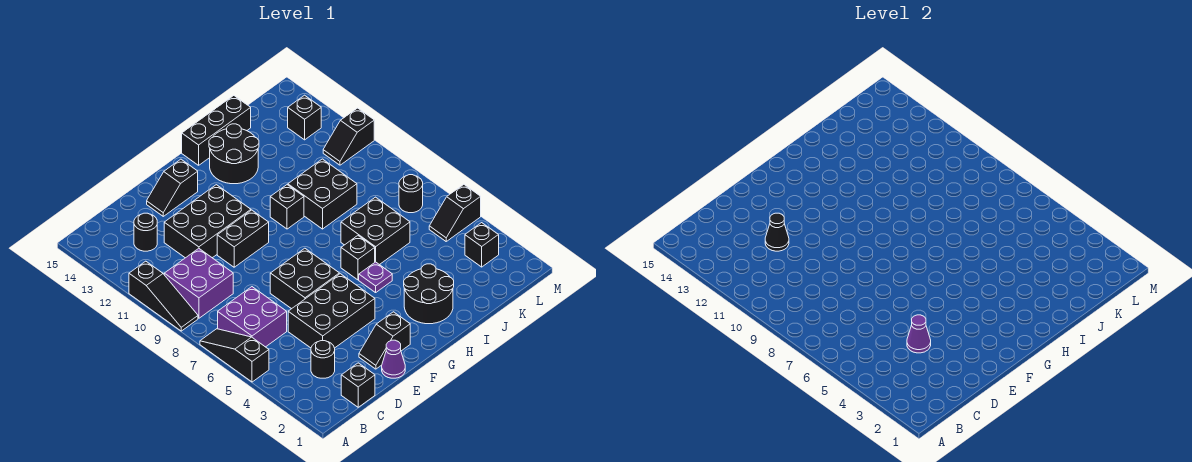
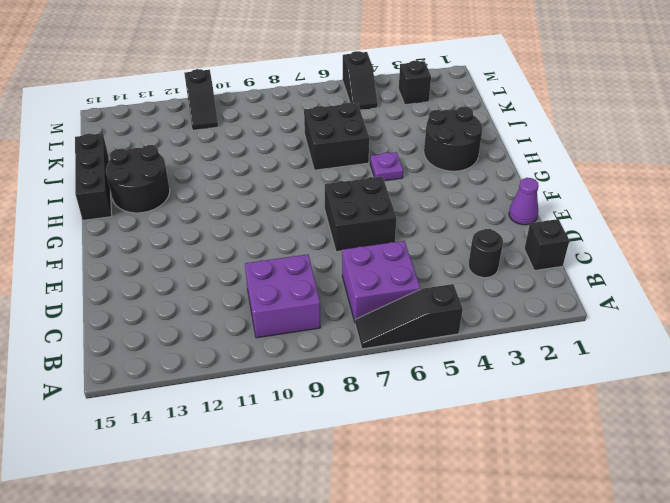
none -> black 1x3 slope [129,261,198,331]
none -> black 1x1 round brick [134,213,157,251]
none -> black 2x3 brick [288,274,375,348]

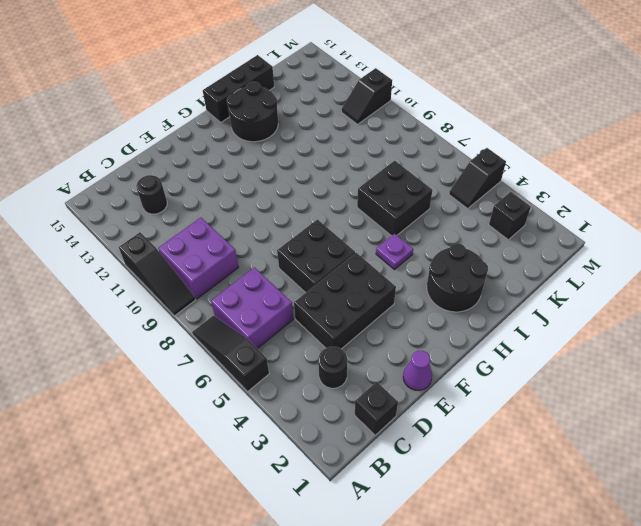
none -> black 2x3 brick [164,185,251,258]
none -> black 1x2 slope [359,312,410,369]
none -> black 1x2 brick [217,210,269,267]

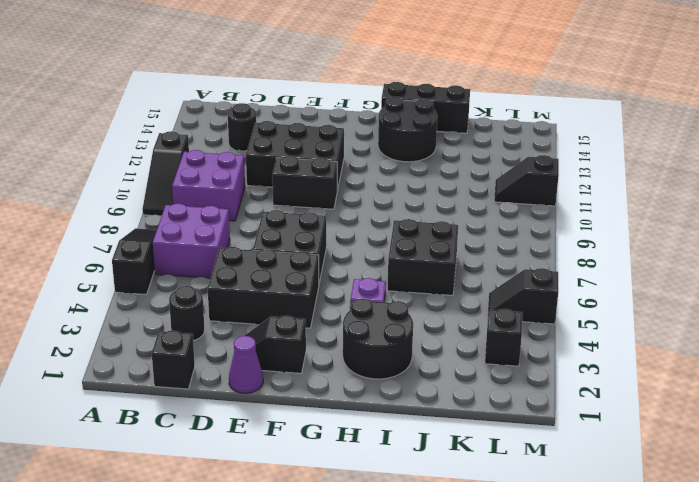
none -> black 1x2 slope [147,159,198,216]
none -> black 1x1 brick [341,236,375,280]
none -> black 1x1 brick [270,185,304,229]

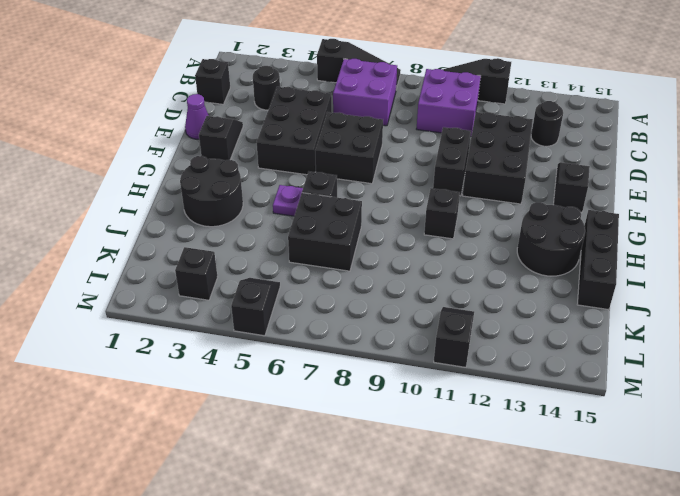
none -> black 2x2 brick [288,159,357,229]
none -> black 1x1 round brick [399,175,423,213]
none -> black 1x1 brick [288,95,321,140]

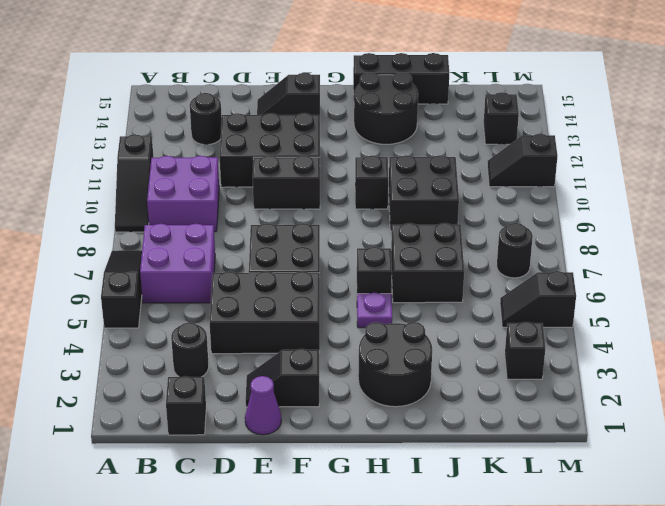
none -> purple 1x1 cone [907,315,931,353]
none -> black 1x1 cone [765,213,789,251]

